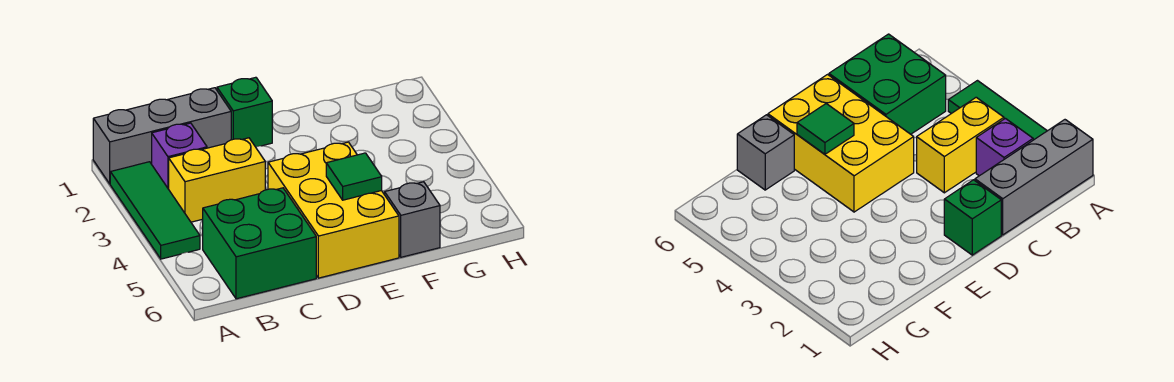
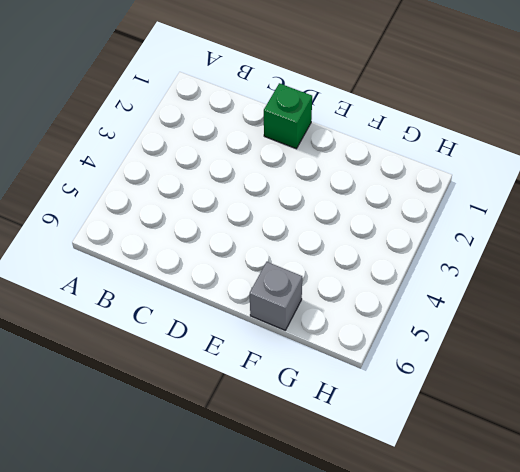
none -> grey 1x3 brick [93,88,231,184]
none -> green 1x3 tile [110,162,200,259]

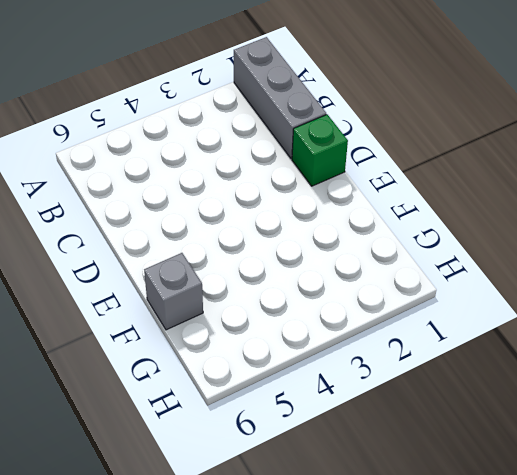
none -> green 1x3 tile [110,162,200,259]
none -> purple 1x1 brick [152,123,207,189]

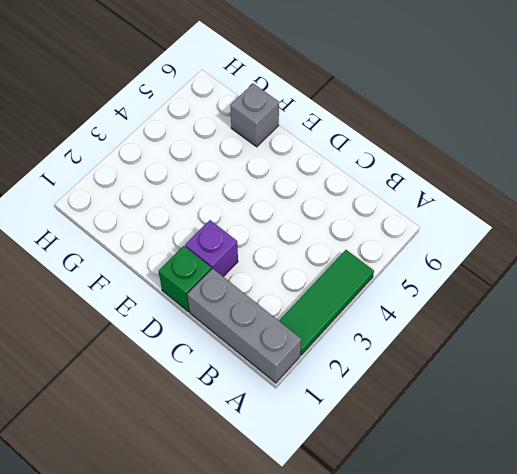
purple 1x1 brick [185,220,238,277] -> purple 1x1 brick moved to [152,123,207,189]
none -> yellow 1x2 brick [169,138,265,222]
none -> green 2x2 brick [203,188,316,299]

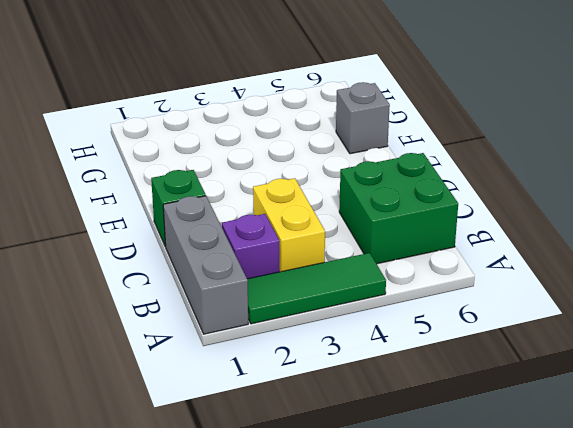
none -> yellow 2x3 brick [268,142,399,278]
none -> green 1x1 tile [326,153,382,200]

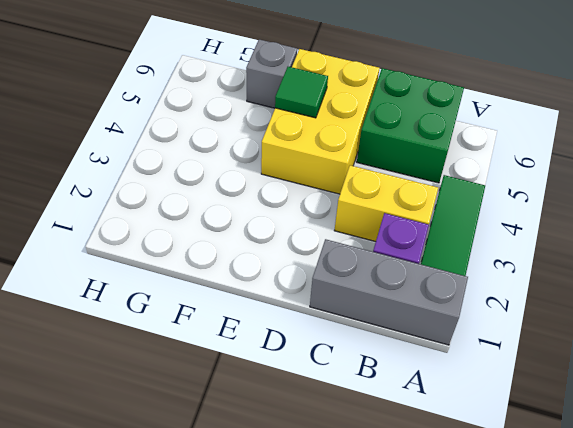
none -> green 1x1 brick [217,77,272,147]

